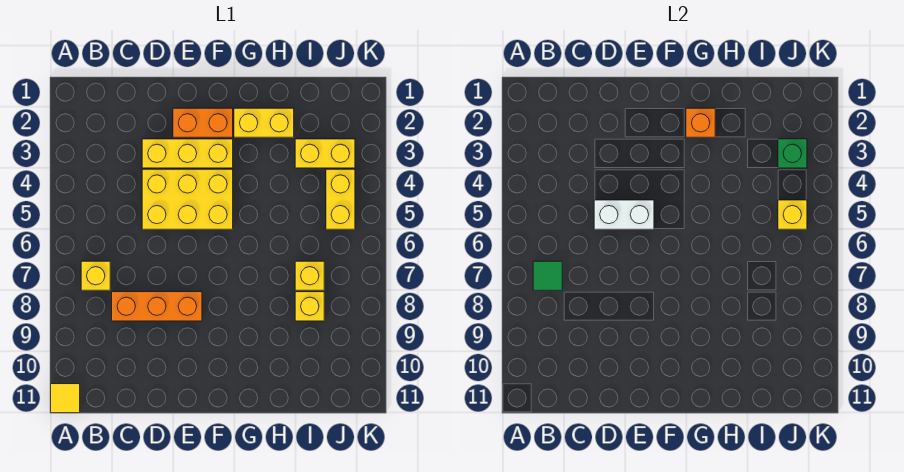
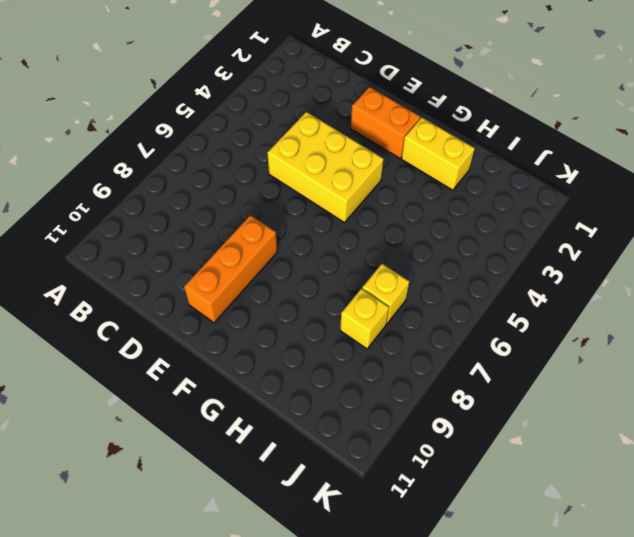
orange 1x3 brick [184,215,277,323] -> orange 1x3 brick turned to [112,292,202,321]
none -> yellow 1x1 tile [51,384,80,413]
none -> yellow 1x1 brick [81,261,110,290]
none -> yellow 1x3 brick [142,139,233,168]

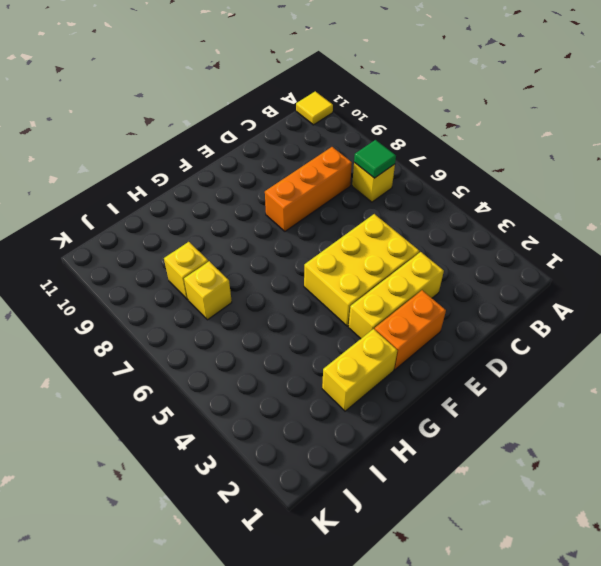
none -> yellow 1x2 brick [295,139,355,168]
none -> yellow 1x2 brick [326,169,355,229]
none -> white 1x2 brick [594,200,654,229]

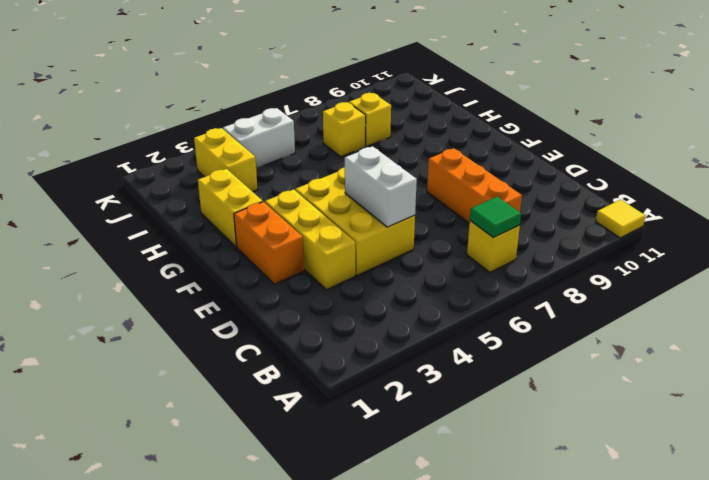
white 1x2 brick [223,108,295,168] -> yellow 1x2 brick [326,169,355,229]
none -> orange 1x1 brick [686,108,715,137]
none -> green 1x1 brick [778,139,807,168]
none -> yellow 1x1 brick [778,200,807,229]

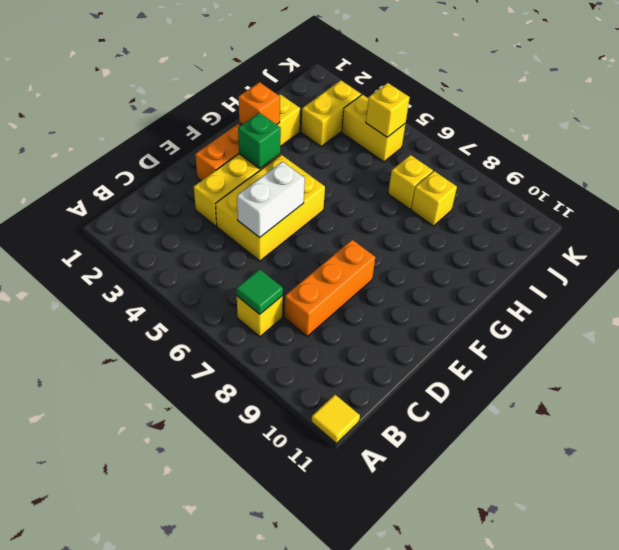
green 1x1 brick [238,113,281,169] -> green 1x1 brick moved to [778,139,807,168]

